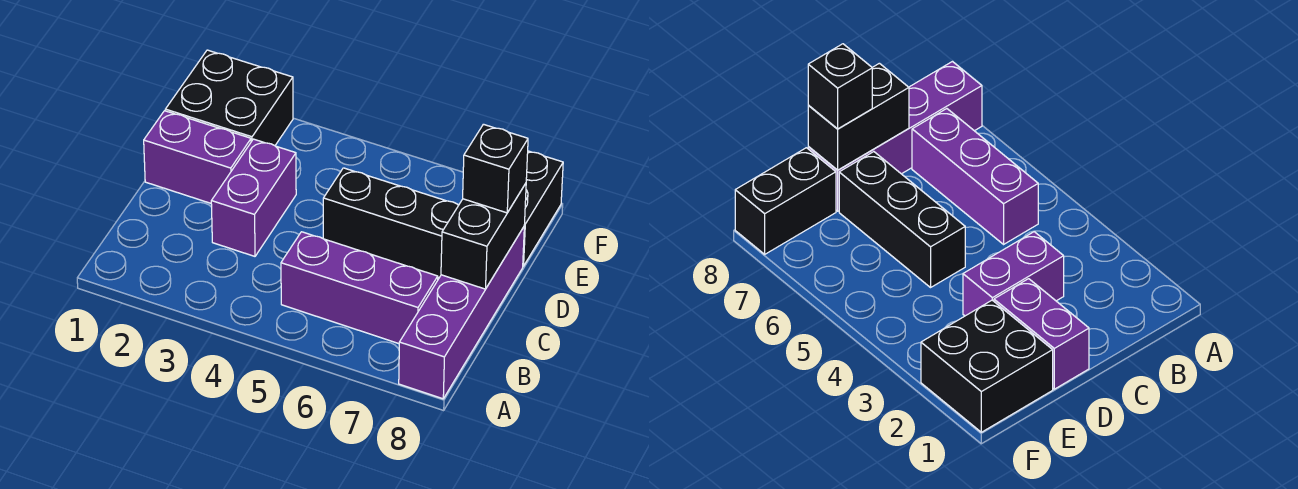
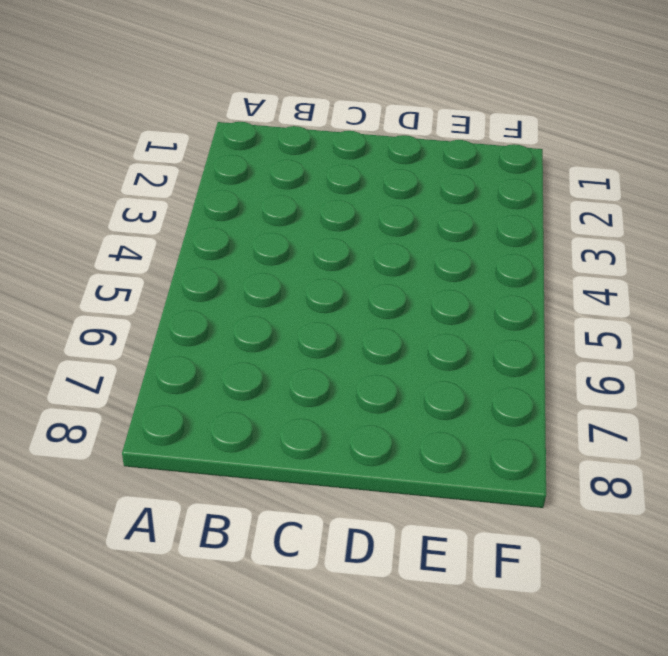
none -> purple 1x4 brick [399,227,524,399]
none -> purple 1x3 brick [281,232,438,344]

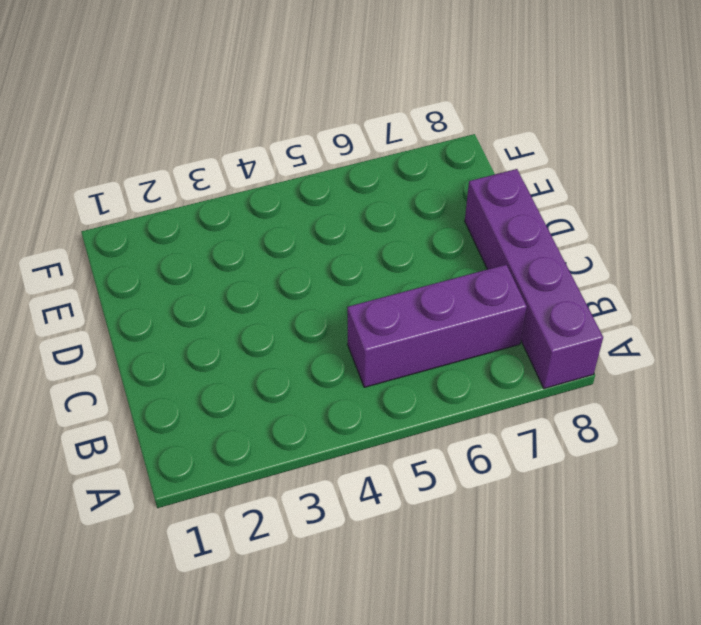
none -> purple 1x2 brick [211,139,296,256]
none -> purple 1x2 brick [144,111,251,203]

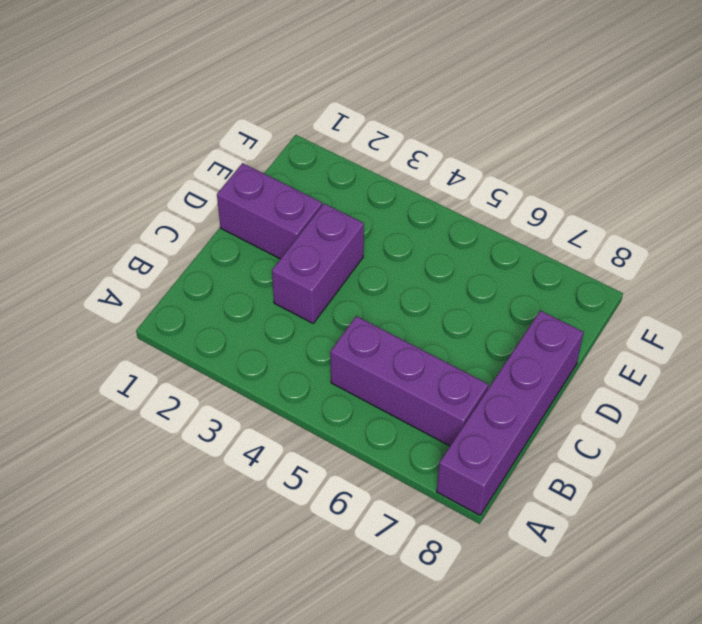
none -> black 1x3 brick [323,168,459,278]
none -> black 2x2 brick [165,50,293,146]

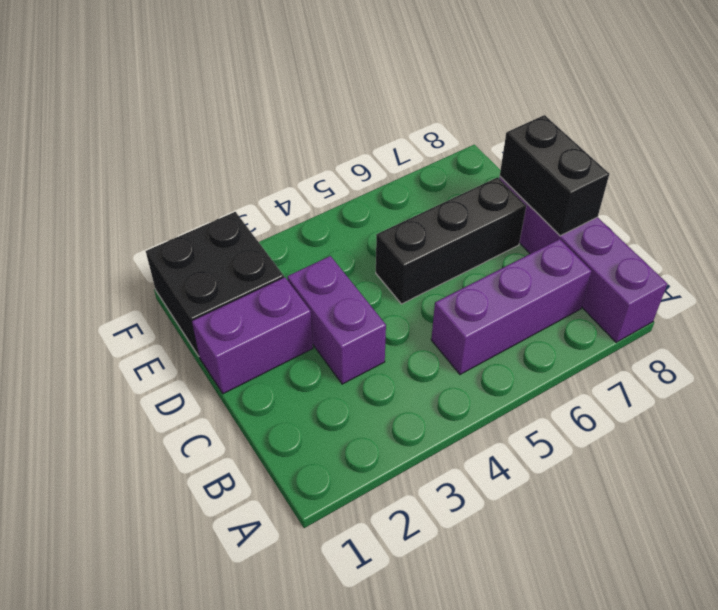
none -> black 1x2 brick [523,151,563,266]
none -> black 1x1 brick [463,124,528,213]

